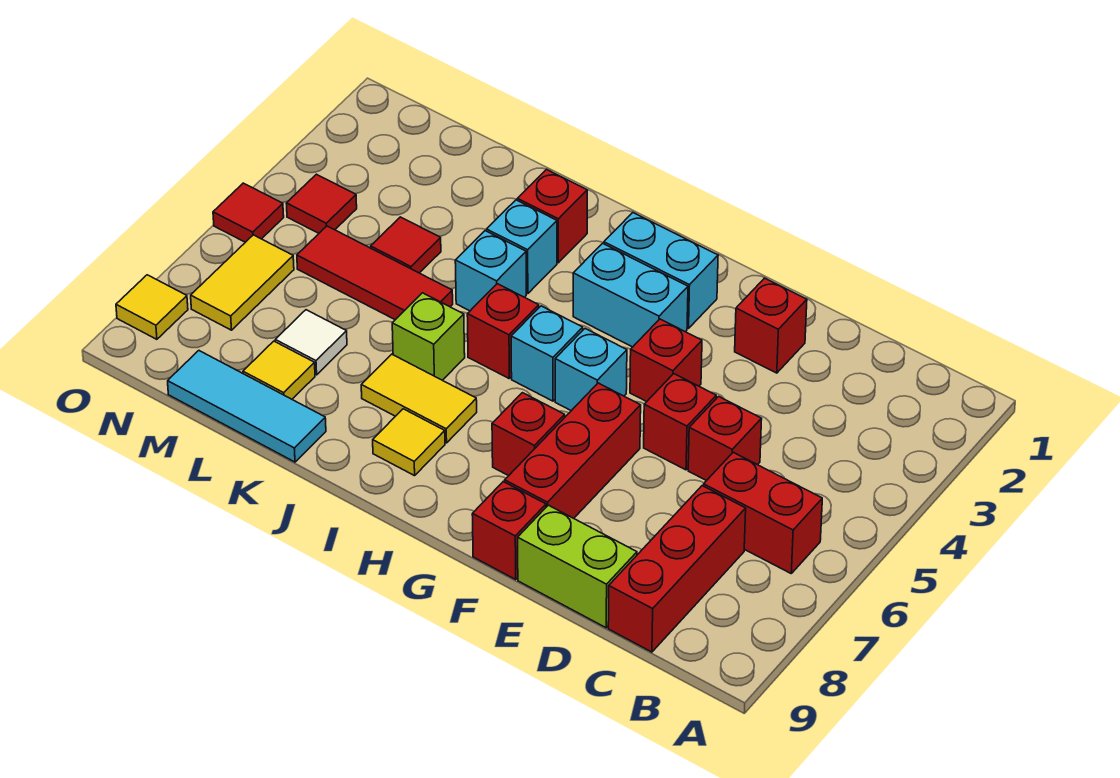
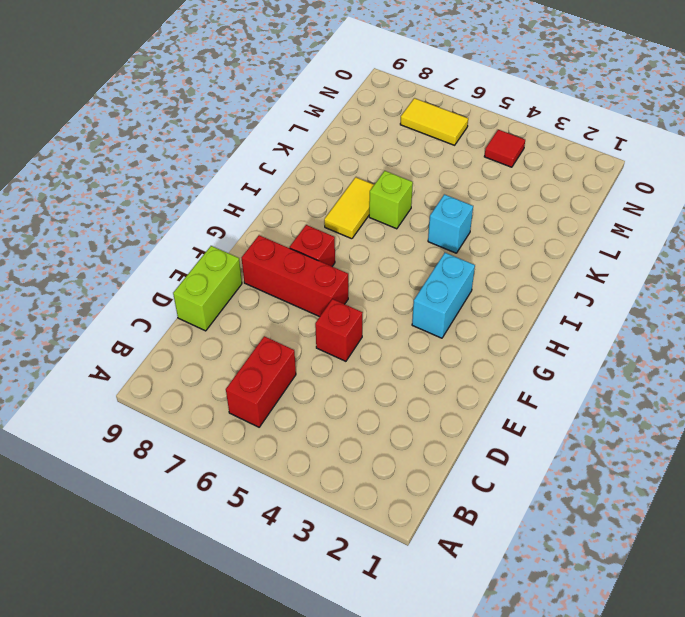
none -> red 1x3 brick [608,486,746,652]
none -> red 1x1 brick [688,396,762,481]
none -> red 1x1 brick [735,278,807,373]
none -> red 1x1 brick [630,319,702,402]

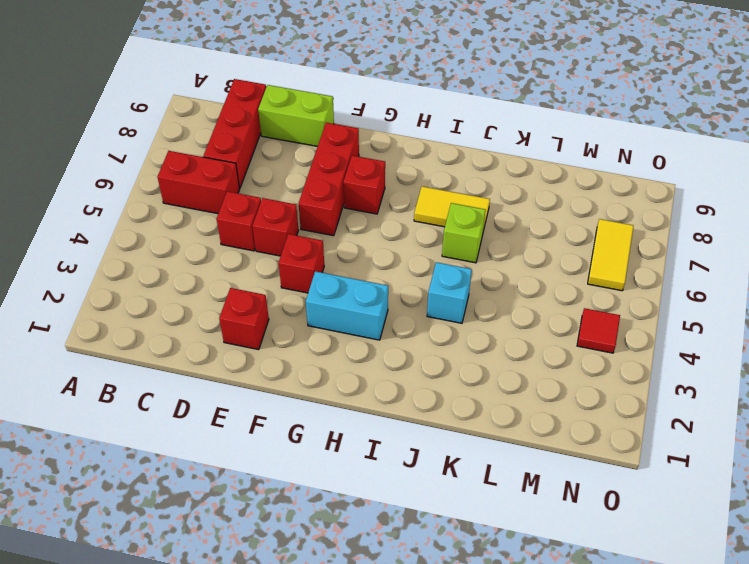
none -> red 1x1 brick [472,482,546,579]
none -> cyan 1x2 brick [604,213,718,328]
none -> cyan 1x1 brick [555,329,627,411]
none -> cyan 1x1 brick [511,306,583,401]

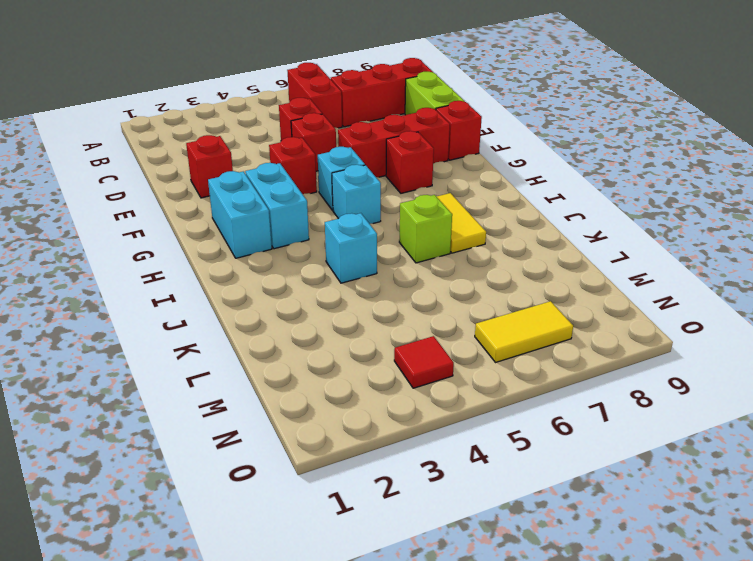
none -> red 1x1 brick [467,284,539,378]
none -> yellow 1x1 tile [373,409,445,476]
none -> red 1x1 brick [517,169,587,263]
none -> cyan 1x1 brick [487,200,557,294]

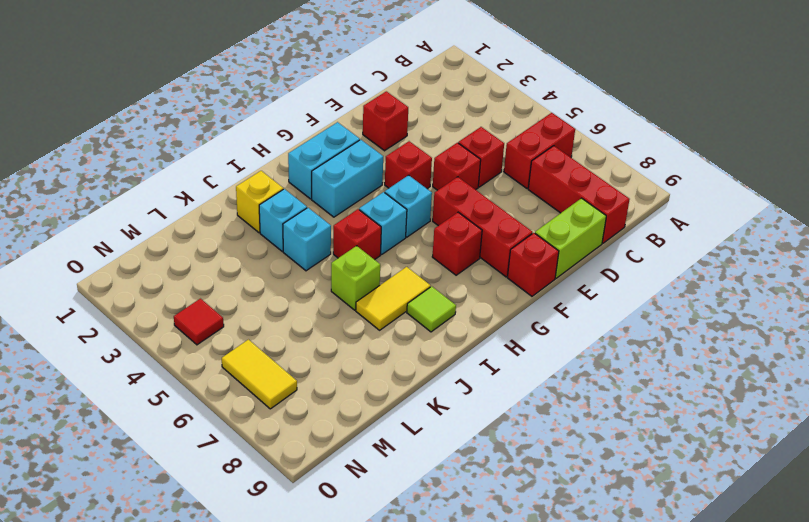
lime 1x1 tile [407,286,456,332] -> yellow 1x1 tile [373,409,445,476]
yellow 1x1 brick [236,171,283,233] -> red 1x1 brick [517,169,587,263]
none -> red 1x3 tile [297,226,453,320]
none -> cyan 1x3 tile [168,351,326,462]
none -> red 1x1 tile [371,217,441,273]
none -> white 1x1 tile [275,310,347,375]

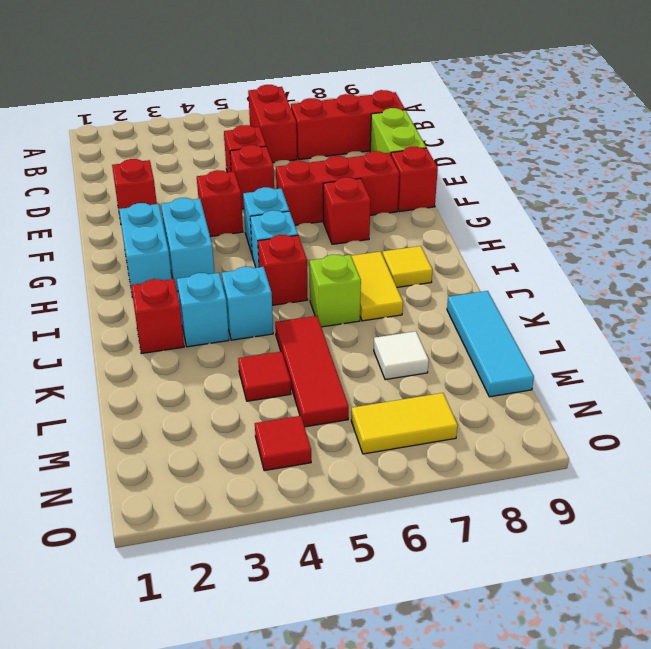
none -> yellow 1x1 tile [243,341,315,399]
none -> red 1x1 tile [213,183,284,242]
none -> yellow 1x1 tile [116,275,188,339]

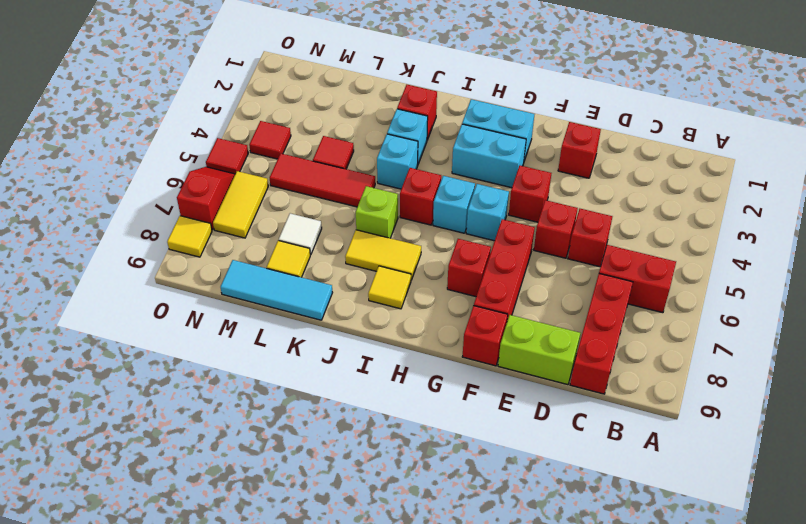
red 1x2 slope [177,167,235,230] -> none

